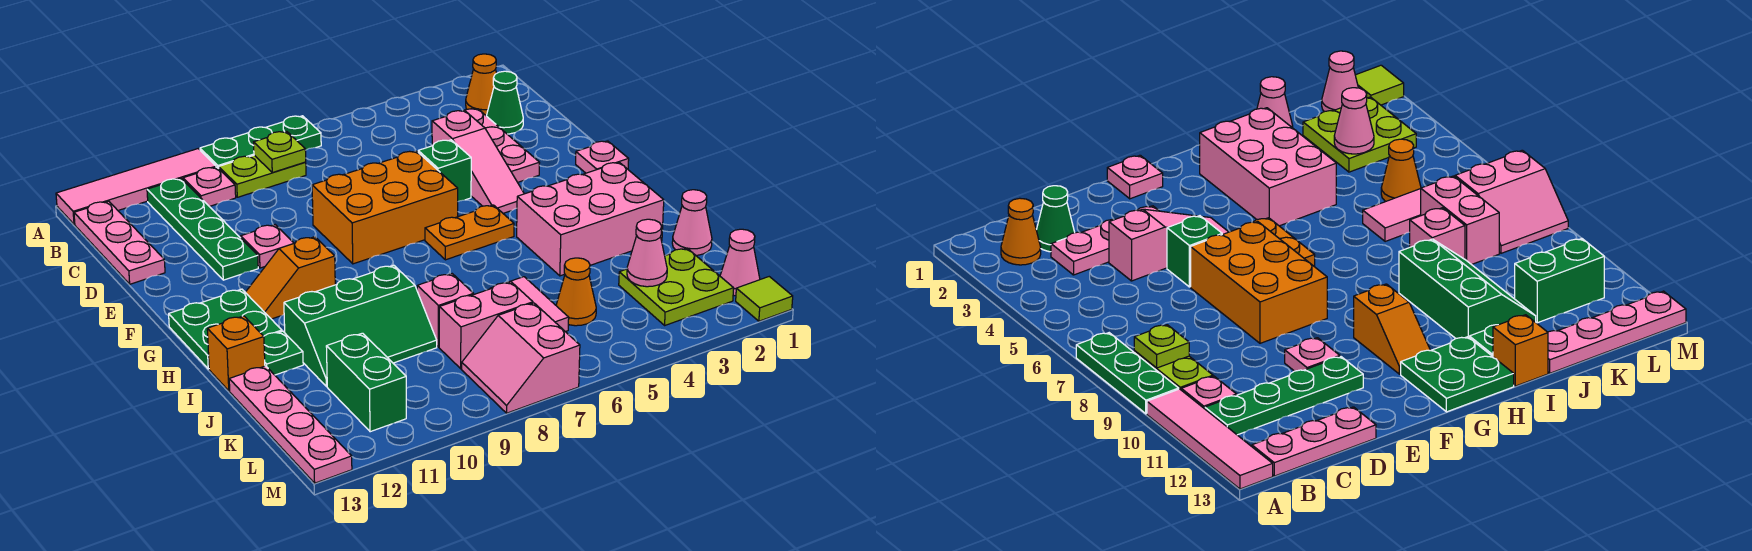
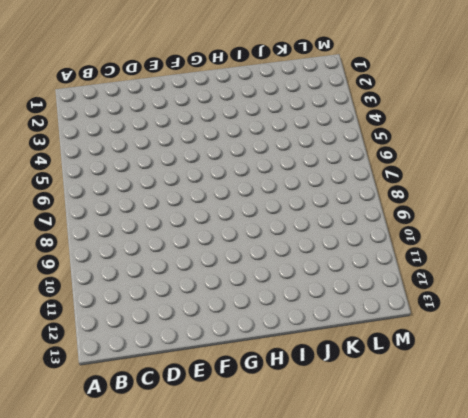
none -> green 1x3 plate [200,116,321,169]
none -> pink 1x4 tile [56,149,216,224]
none -> orange 1x1 cone [466,54,496,116]
none -> lime 1x2 plate [219,155,306,197]

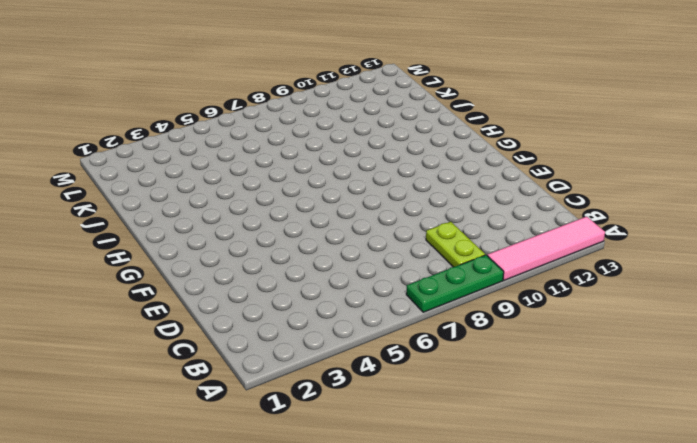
lime 1x2 plate [426,222,485,267] -> lime 1x2 plate turned to [219,155,306,197]
none -> orange 1x1 cone [466,54,496,116]
none -> pink 1x1 plate [183,167,236,207]
none -> green 1x4 plate [147,179,258,280]
none -> pink 1x3 plate [74,201,165,284]

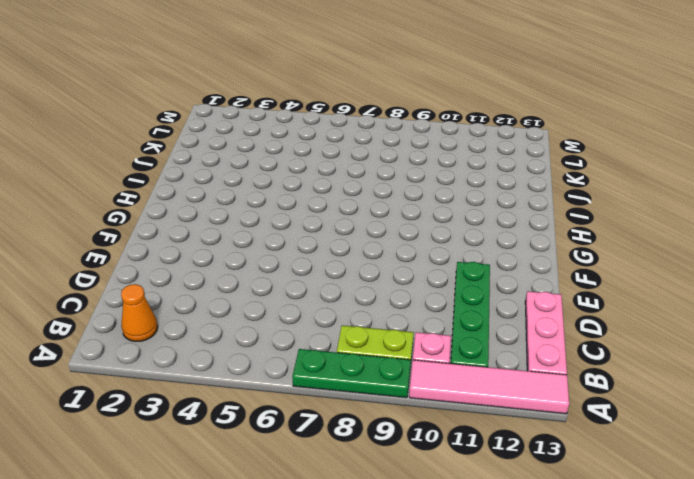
none -> green 1x1 cone [487,71,523,134]
none -> pink 1x3 plate [465,109,540,182]
none -> pink 1x3 slope [432,110,524,213]
none -> green 1x1 brick [418,140,471,201]

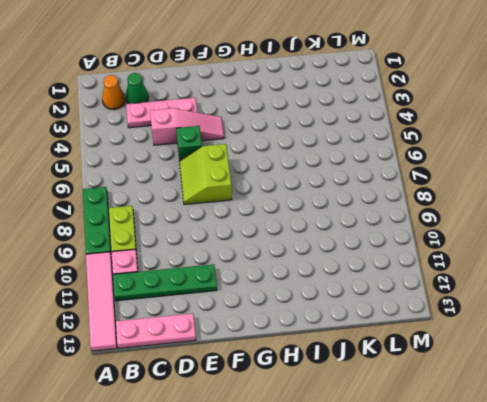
lime 2x2 slope [180,144,232,205] -> orange 2x3 brick [312,151,458,264]
none -> pink 1x1 plate [241,225,294,268]
none -> pink 1x1 plate [576,141,629,173]
none -> orange 1x2 plate [425,205,514,260]
none -> orange 1x2 slope [245,237,335,319]

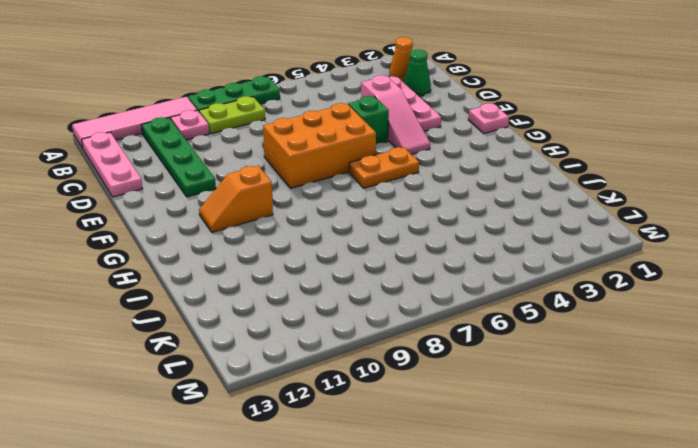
none -> pink 1x1 plate [241,225,294,268]
none -> green 2x2 plate [169,289,282,369]
none -> pink 2x3 brick [517,162,664,276]
none -> green 2x3 slope [284,265,437,386]

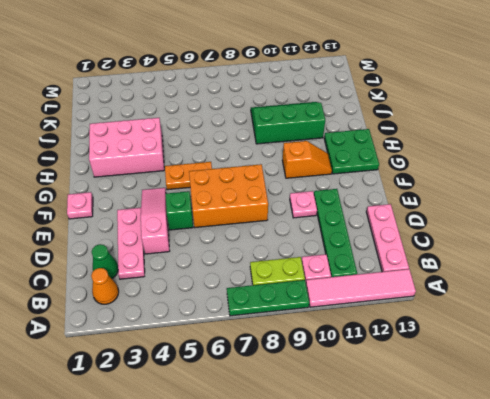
none -> green 1x1 plate [264,331,303,375]
none -> orange 1x1 brick [207,316,265,391]
none -> pink 1x1 cone [672,190,712,255]
none -> pink 1x2 tile [490,277,569,332]

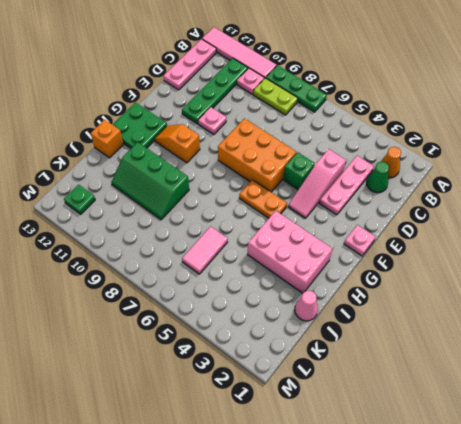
green 1x1 plate [64,185,95,214] -> green 1x1 plate moved to [264,331,303,375]
none -> pink 1x1 brick [417,274,474,347]
none -> pink 1x4 plate [229,366,352,483]
none -> lime 2x2 plate [619,248,734,325]
none -> orange 1x1 cone [556,258,596,326]

